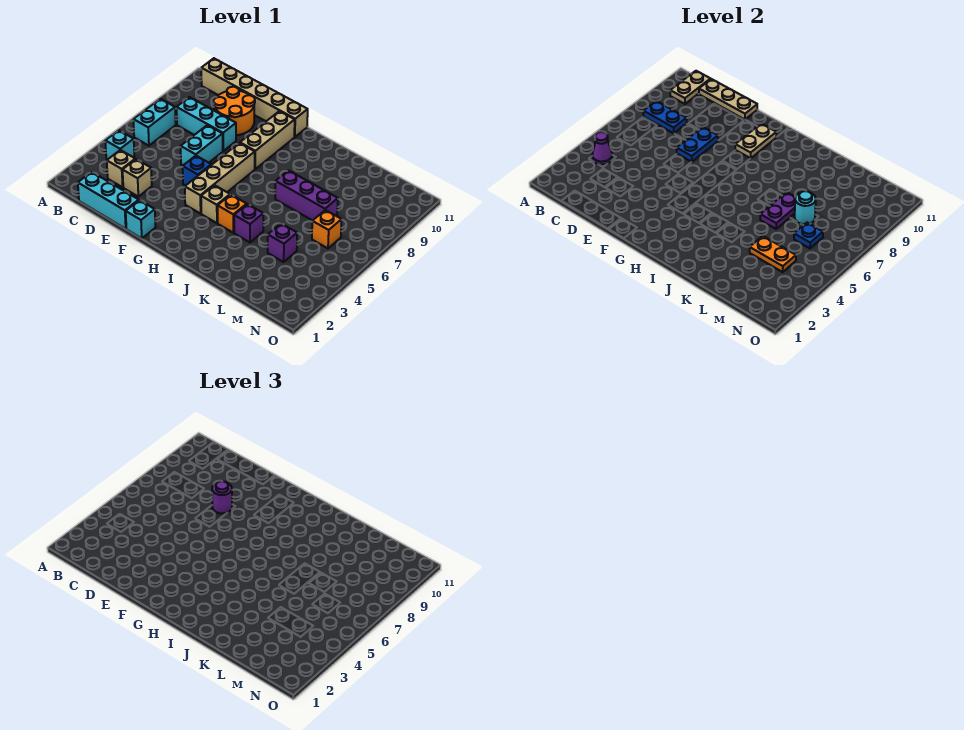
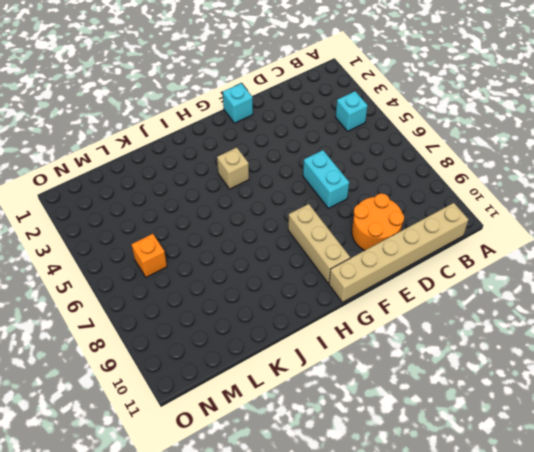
none -> cyan 1x2 brick [133,99,176,146]
none -> cyan 1x3 brick [78,172,139,229]
none -> tan 1x1 brick [107,150,135,187]
none -> cyan 1x3 brick [177,97,236,151]

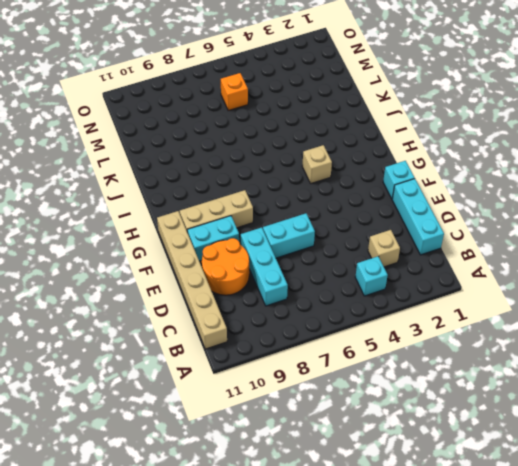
cyan 1x2 brick [187,216,239,261] -> cyan 1x2 brick moved to [133,99,176,146]
none -> tan 1x1 brick [123,159,152,197]
none -> blue 1x1 brick [183,156,211,186]
none -> tan 1x4 brick [185,143,255,214]
none -> orange 1x1 brick [218,195,247,233]

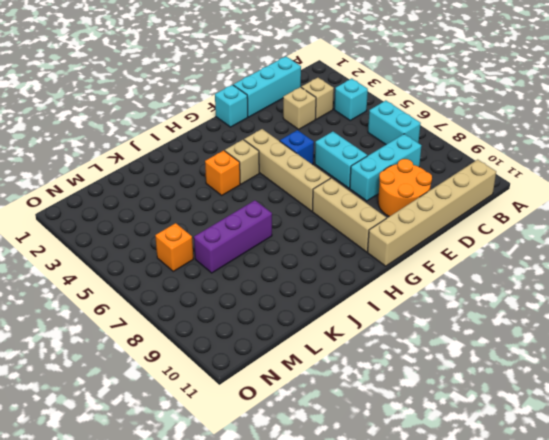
none -> purple 1x1 brick [234,204,263,242]
none -> purple 1x1 brick [268,224,297,262]
none -> purple 1x1 cone [592,132,612,164]
none -> blue 1x2 plate [643,101,687,133]

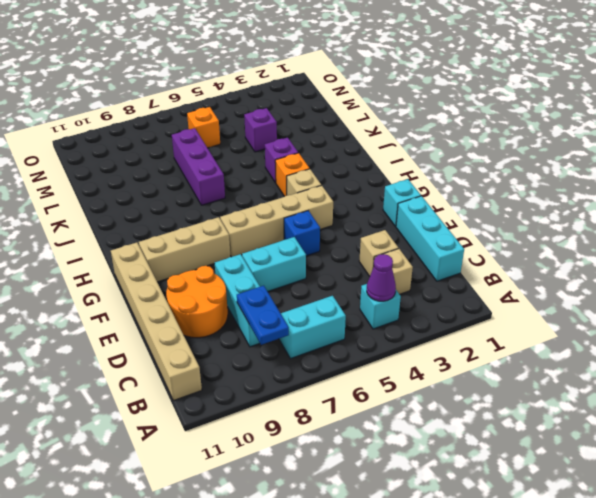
none -> tan 1x2 plate [670,71,711,104]
none -> tan 1x3 plate [699,79,757,120]
none -> blue 1x2 plate [677,127,718,162]
none -> tan 1x2 plate [735,124,776,158]

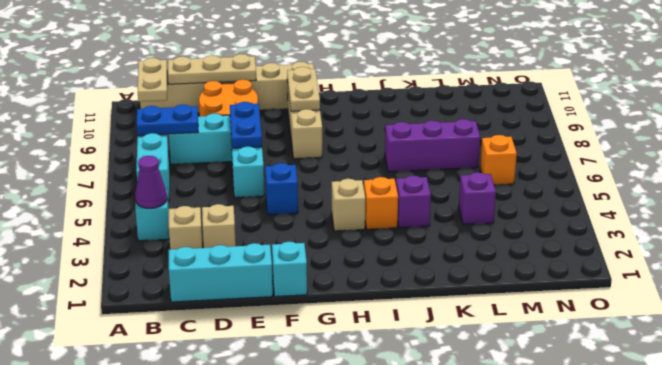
none -> tan 1x4 brick [185,143,255,214]
none -> purple 1x2 plate [760,192,795,229]
none -> orange 1x2 plate [750,236,796,272]
none -> cyan 1x1 round brick [795,191,816,224]

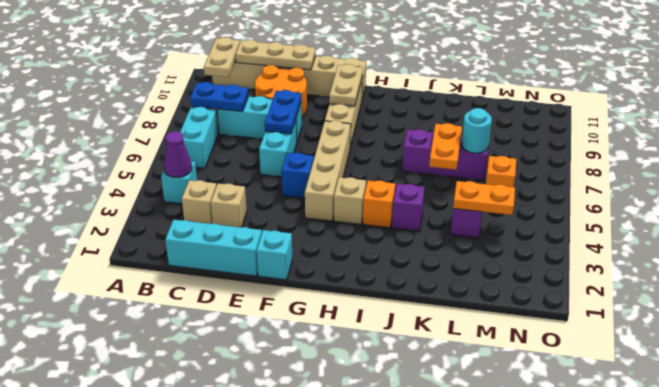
orange 1x2 plate [429,123,462,170] -> purple 1x2 plate [760,192,795,229]
none -> blue 1x1 plate [794,223,823,248]
none -> purple 1x1 round brick [212,481,232,514]

